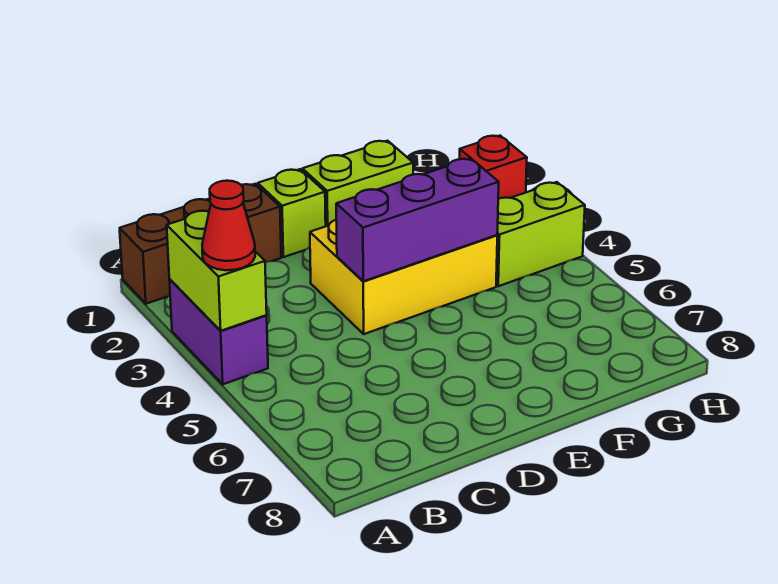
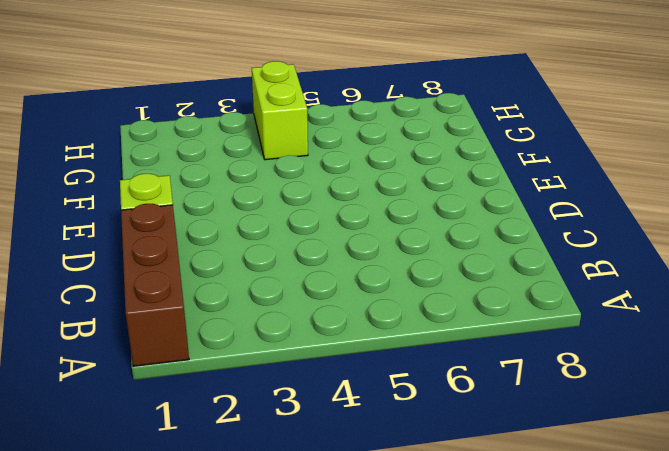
none -> purple 1x2 brick [169,279,268,384]
none -> yellow 2x3 brick [310,220,497,334]

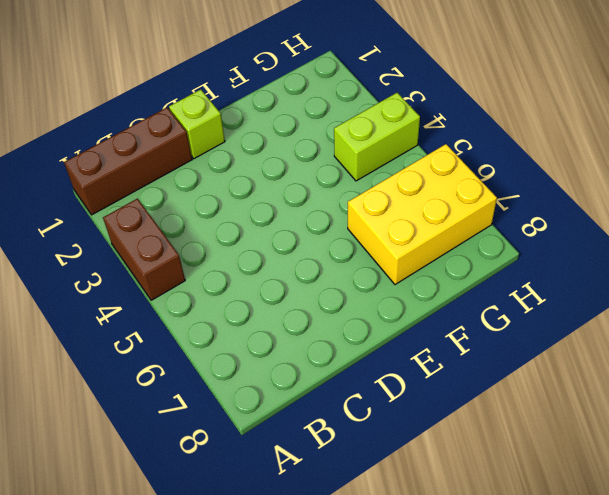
brown 1x2 brick [103,199,185,300] -> purple 1x2 brick [169,279,268,384]
yellow 2x3 brick [348,144,497,285] -> yellow 2x3 brick moved to [310,220,497,334]
none -> lime 1x2 brick [302,141,413,226]
none -> red 1x1 brick [460,136,527,199]

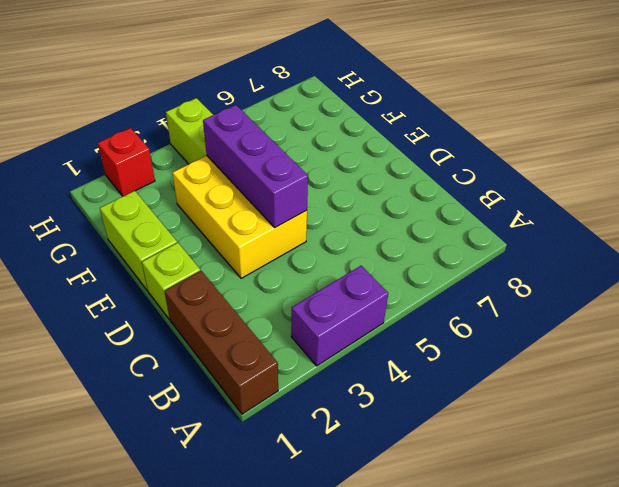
none -> lime 1x2 brick [167,211,267,331]
none -> red 1x1 cone [202,181,255,270]

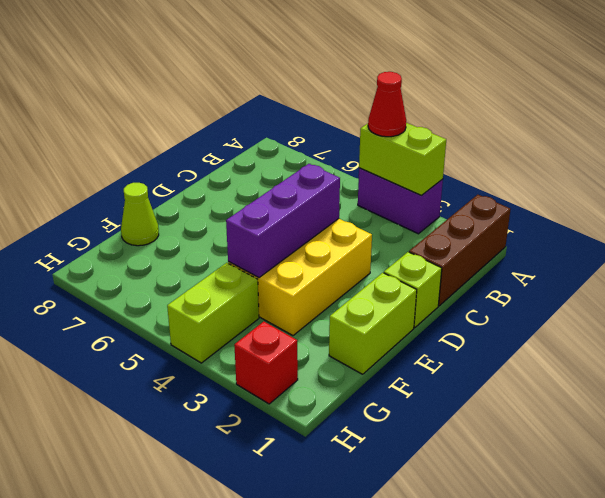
lime 1x1 cone [121,183,159,246] -> none

